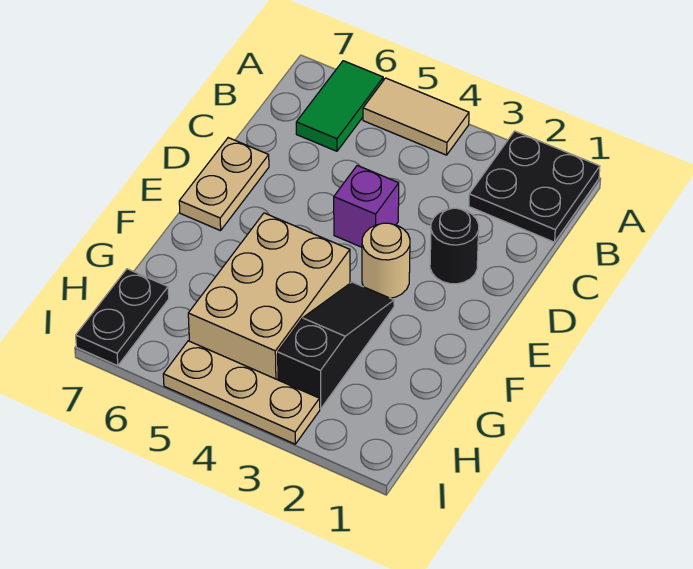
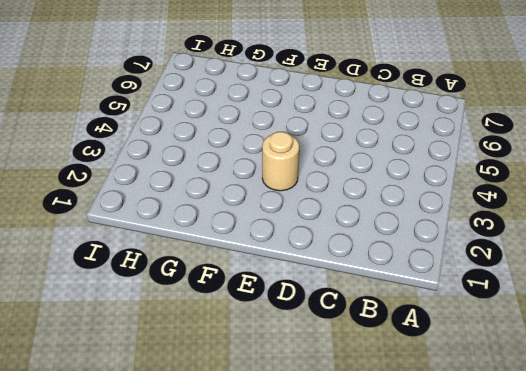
none -> black 2x2 plate [469,131,600,242]
none -> tan 1x2 tile [363,78,469,155]

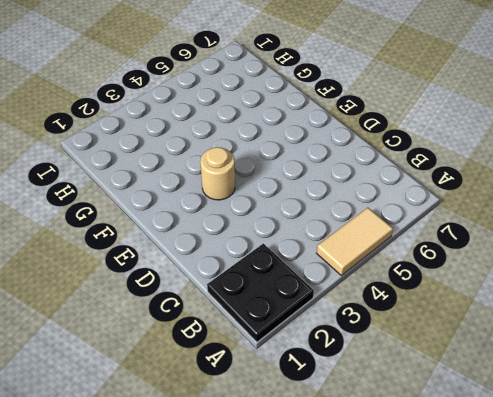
none -> green 1x2 tile [296,61,383,151]
none -> black 1x1 round brick [430,208,479,284]

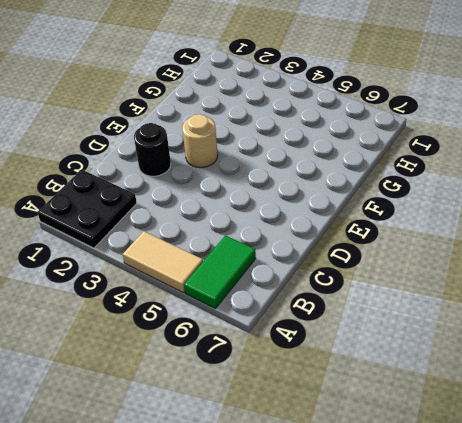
none -> purple 1x1 brick [334,165,399,247]
none -> tan 1x2 plate [179,138,269,231]

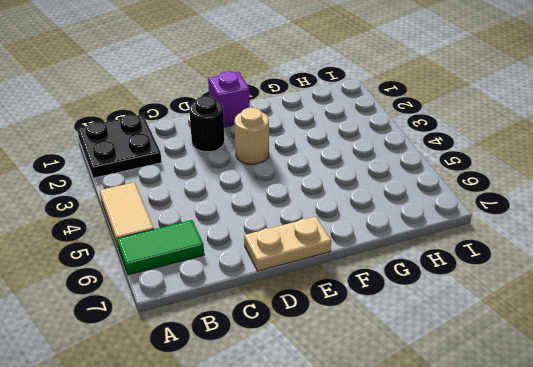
purple 1x1 brick [208,71,250,127] -> purple 1x1 brick moved to [334,165,399,247]
none -> black 1x3 slope [278,282,394,409]
none -> tan 2x3 brick [188,213,350,380]

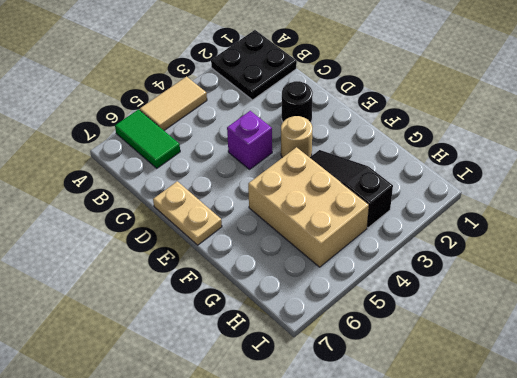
none -> black 1x2 plate [76,269,169,366]
none -> tan 1x3 plate [163,341,320,444]

